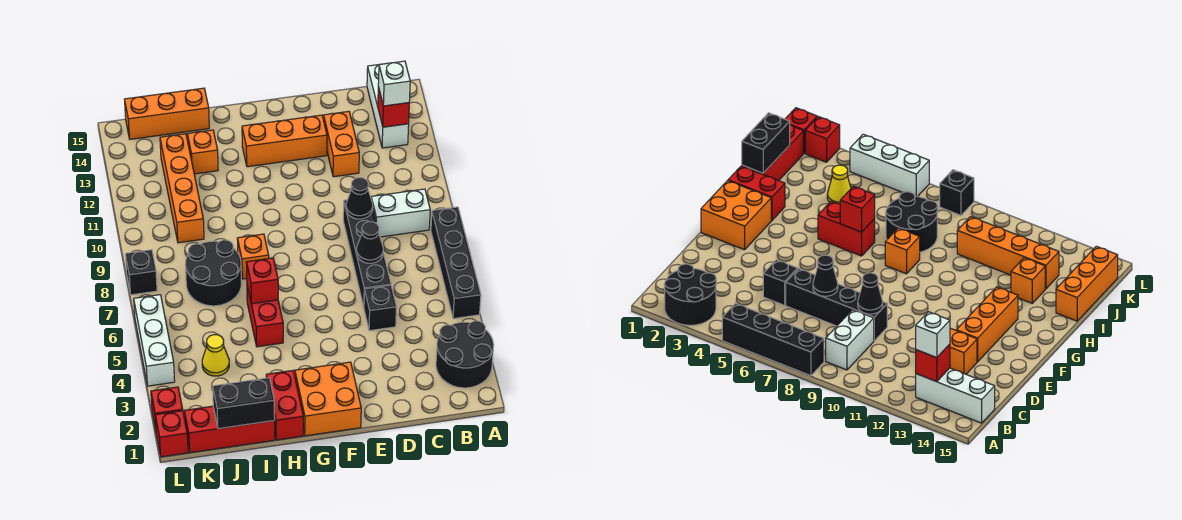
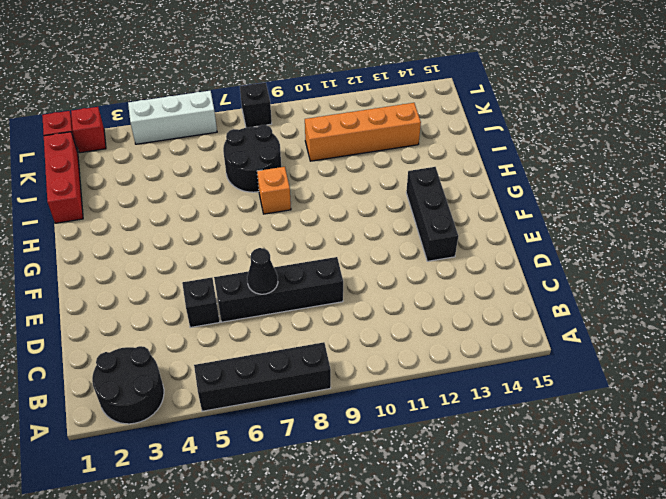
black 1x3 brick [406,167,458,261] -> orange 1x3 brick [242,115,327,167]
none -> white 1x2 brick [371,189,430,237]
none -> white 1x3 brick [367,64,409,148]
none -> orange 1x2 brick [324,111,359,177]

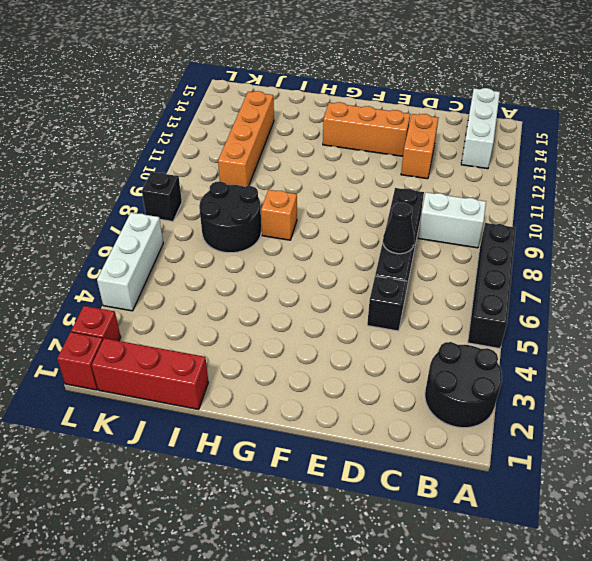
none -> orange 2x2 brick [295,362,361,436]
none -> red 1x2 brick [266,370,303,440]
none -> red 1x2 brick [247,285,283,347]

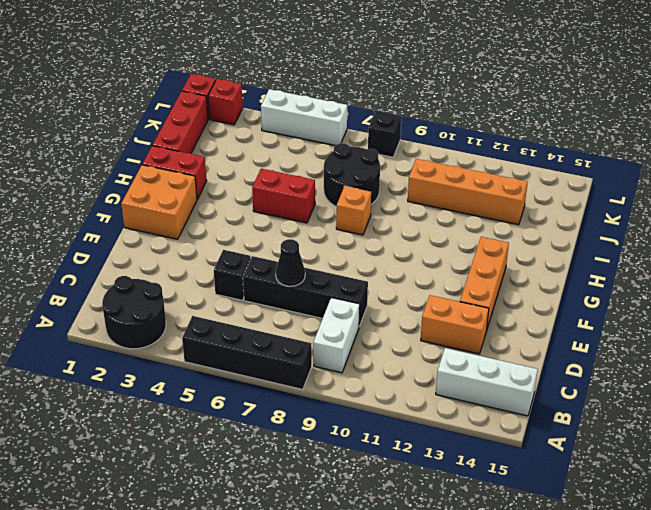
none -> orange 1x1 brick [187,130,218,174]
none -> orange 1x3 brick [125,88,209,139]
none -> yellow 1x1 cone [202,335,229,376]

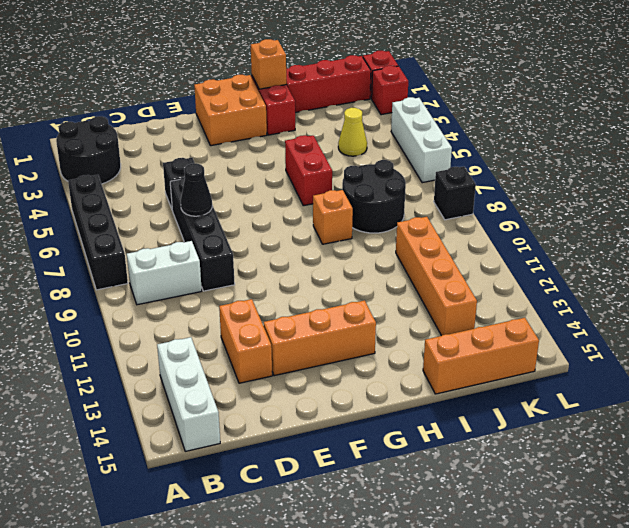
orange 1x1 brick [251,39,286,89] -> orange 1x1 brick moved to [187,130,218,174]
none -> red 1x1 brick [378,87,409,127]
none -> black 1x1 cone [346,178,373,219]
none -> red 1x1 brick [246,258,278,304]

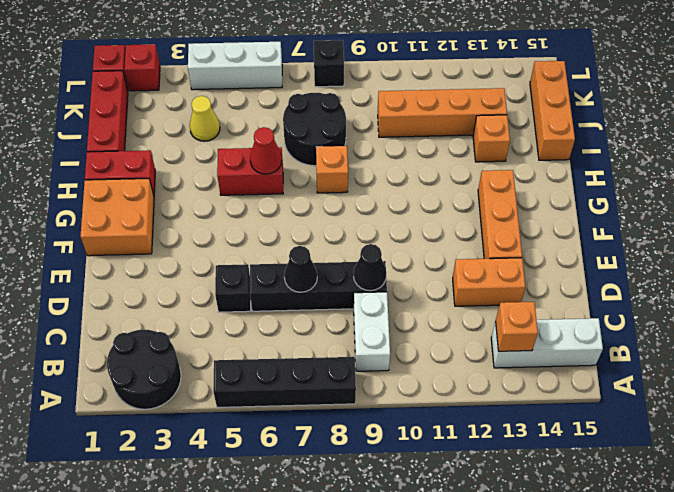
orange 1x1 brick [496,302,538,351] -> red 1x1 brick [378,87,409,127]
red 1x1 cone [250,127,282,174] -> red 1x1 brick [246,258,278,304]
none -> black 1x2 brick [213,378,275,429]
none -> white 1x1 brick [378,61,410,106]

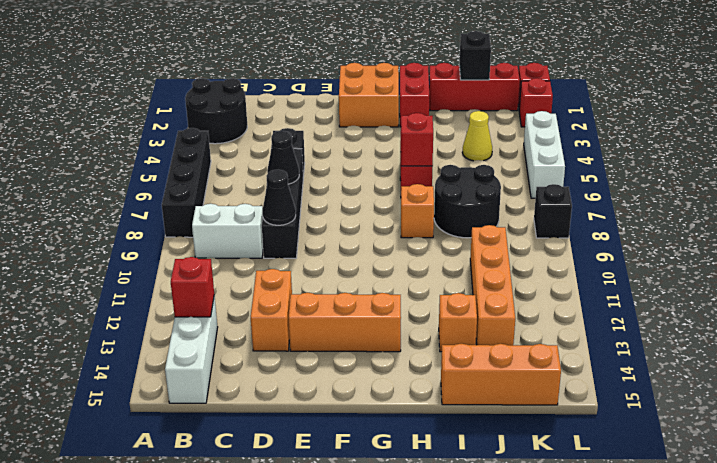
black 1x1 brick [459,31,491,80] -> black 1x2 brick [213,378,275,429]
none -> white 1x1 brick [378,61,410,106]

